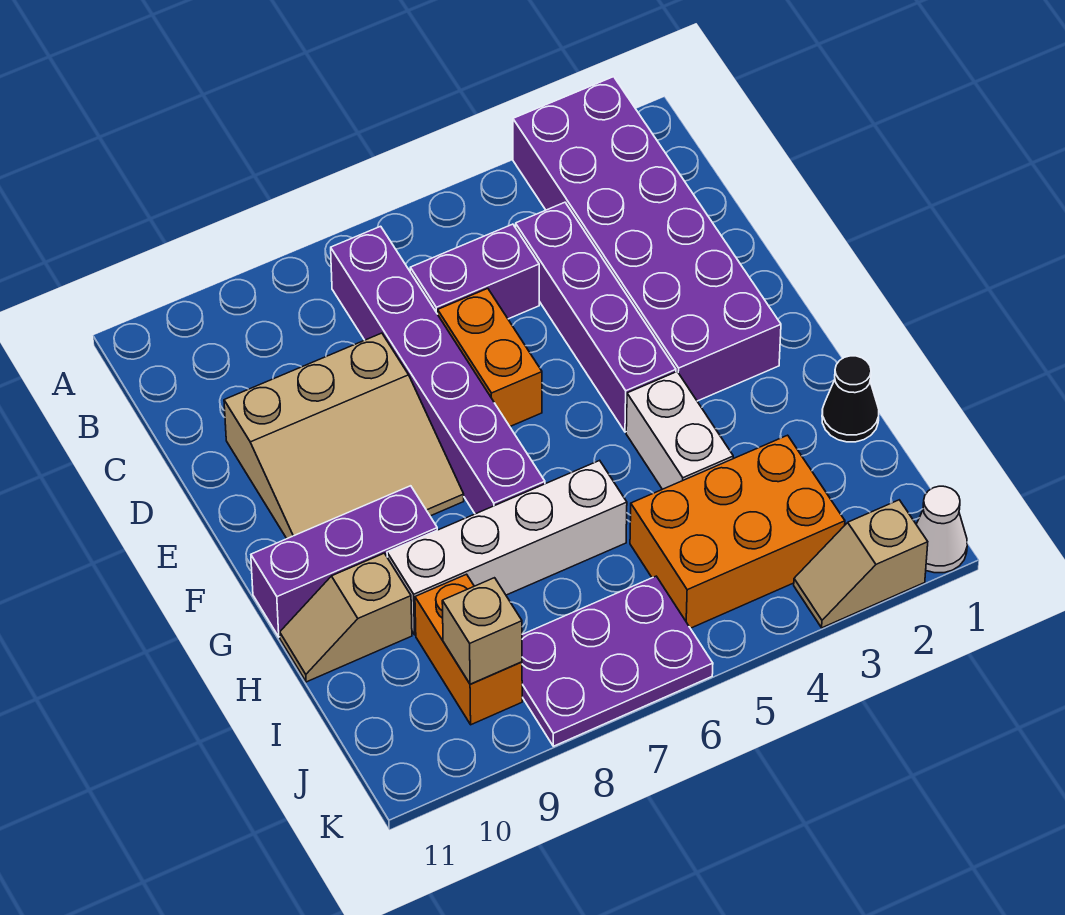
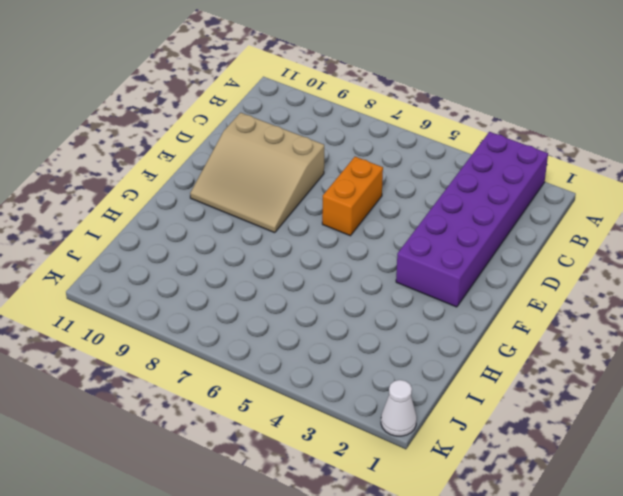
none -> purple 1x6 brick [331,226,545,514]
none -> purple 1x4 brick [516,202,676,432]
none -> purple 1x2 brick [410,224,539,319]

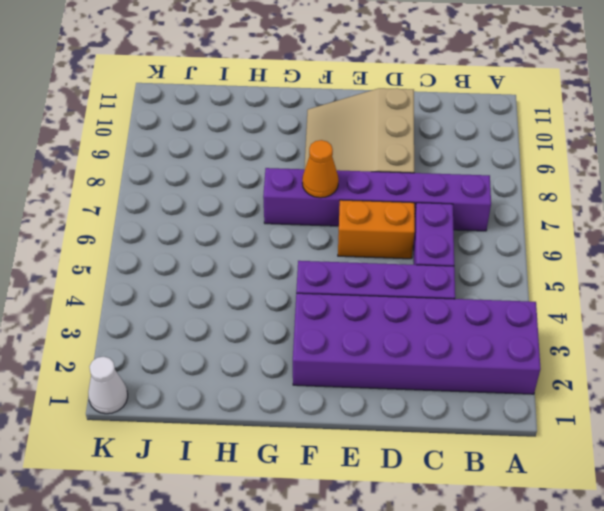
orange 1x1 cone [302,140,339,198] -> none
none -> white 1x2 brick [626,372,733,489]
none -> purple 1x3 brick [251,486,437,637]
none -> black 1x1 cone [822,356,879,442]

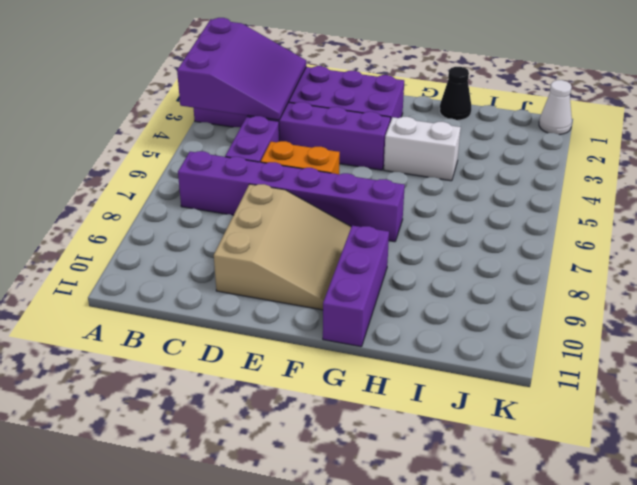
purple 3x3 slope [177,18,306,120] -> none
none -> white 1x4 brick [387,460,627,635]
none -> tan 1x2 slope [280,553,412,682]
none -> orange 2x3 brick [630,435,845,628]

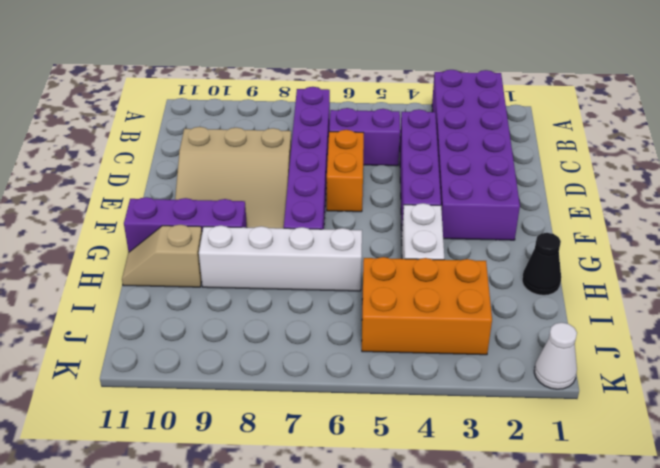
none -> orange 1x2 brick [415,574,522,725]
none -> purple 2x3 plate [522,576,713,746]
none -> tan 1x2 slope [794,500,928,628]

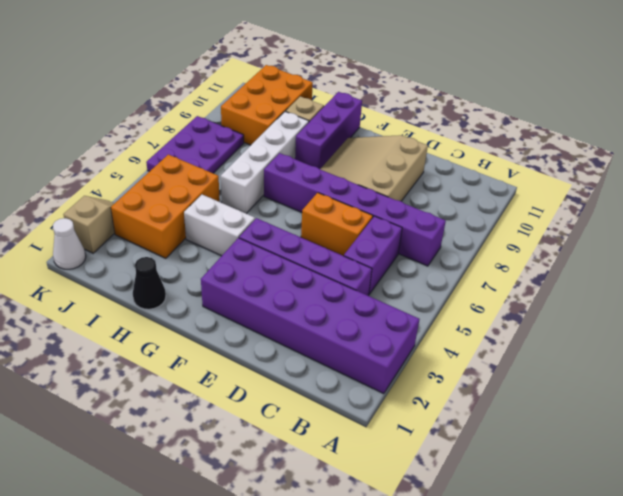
orange 2x3 brick [221,65,313,145] -> orange 1x2 brick [415,574,522,725]
none -> tan 1x1 brick [442,578,522,684]

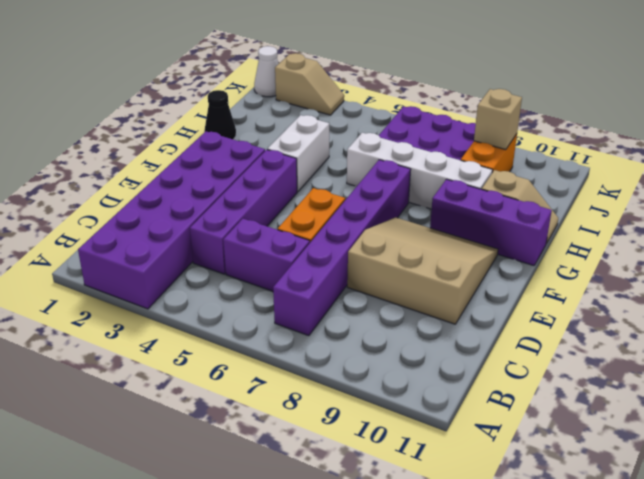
none -> orange 2x3 brick [630,435,845,628]

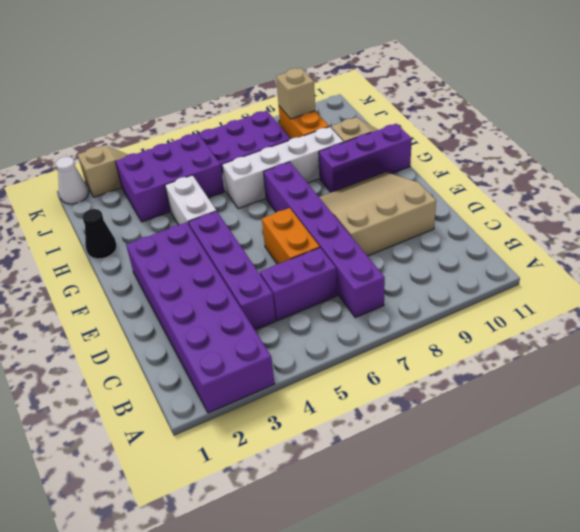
purple 2x3 brick [115,133,225,222] -> orange 2x3 brick [630,435,845,628]

